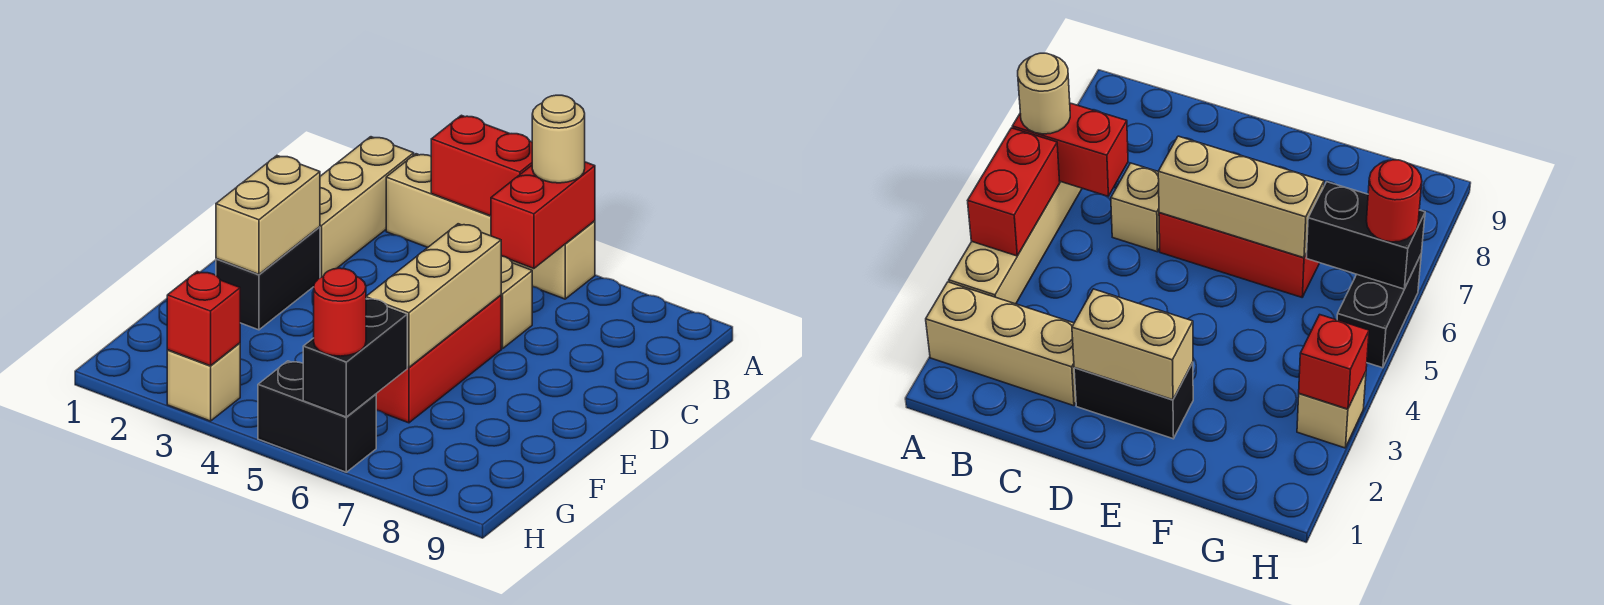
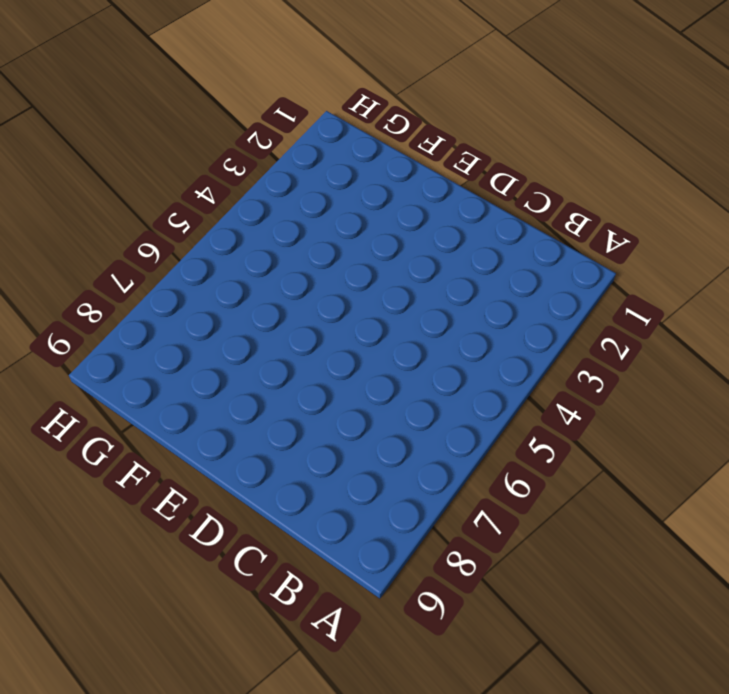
none -> tan 1x3 brick [320,137,414,278]
none -> tan 1x4 brick [386,154,595,299]
none -> tan 1x1 brick [501,256,532,349]

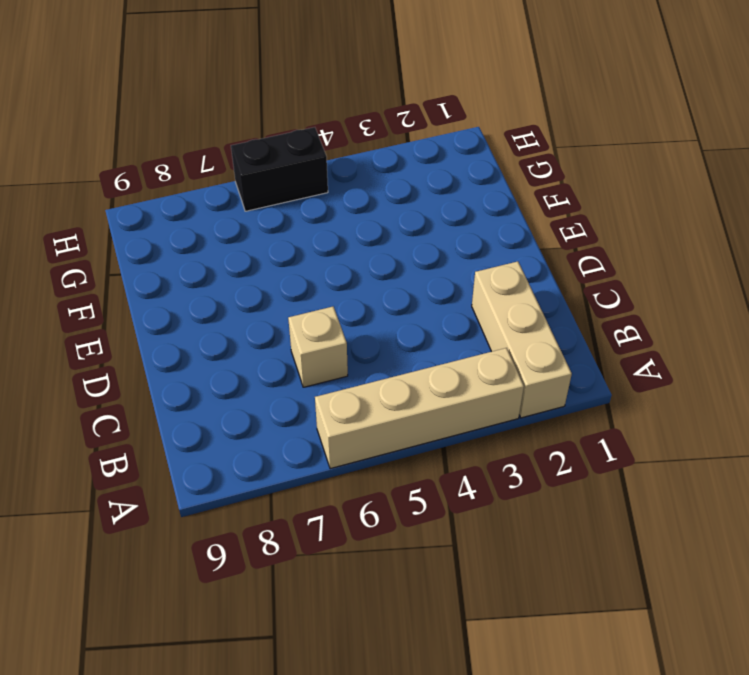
none -> black 1x2 brick [216,227,320,330]
none -> red 1x3 brick [376,295,501,423]
none -> tan 1x1 brick [167,343,240,421]

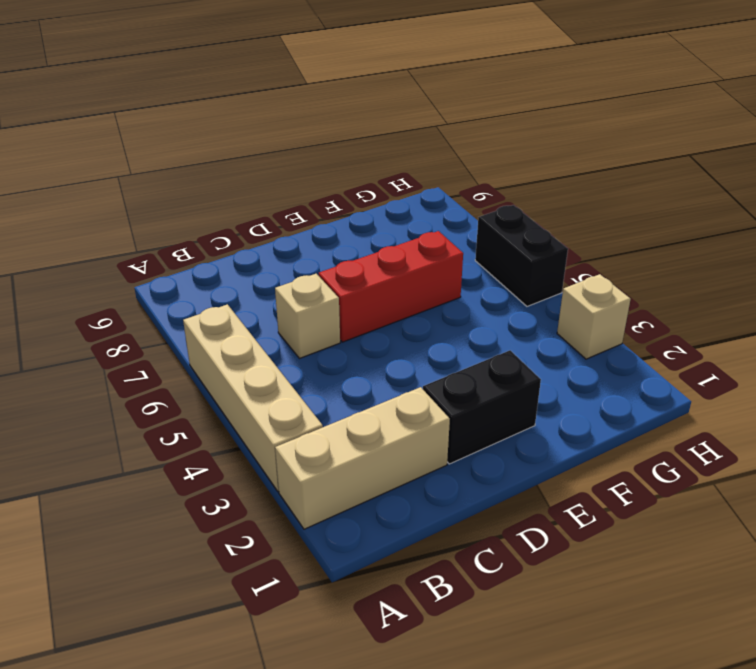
none -> red 1x2 brick [431,115,532,216]
none -> red 1x2 brick [491,162,595,269]
none -> tan 1x2 brick [216,156,320,274]

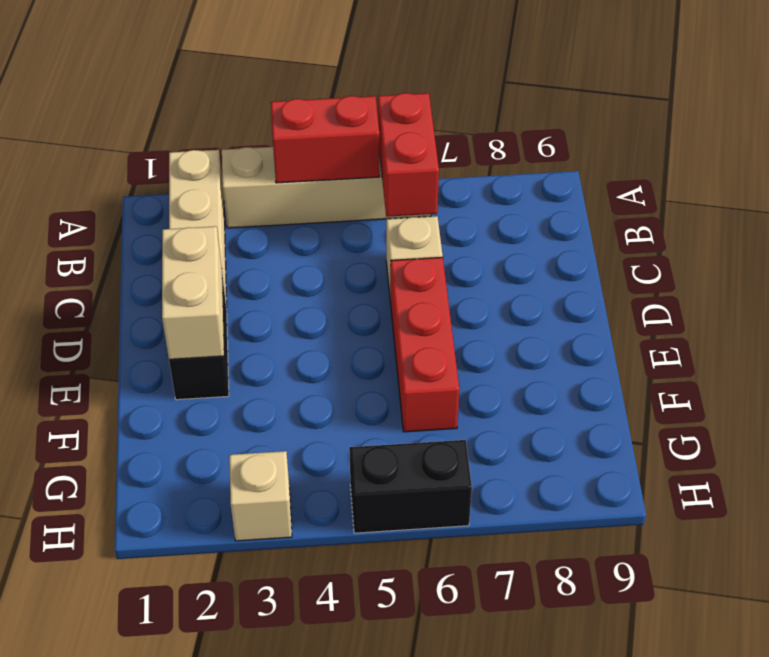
none -> tan 1x3 brick [366,224,501,367]
none -> black 1x2 brick [303,299,407,417]
none -> red 1x1 brick [167,271,240,366]

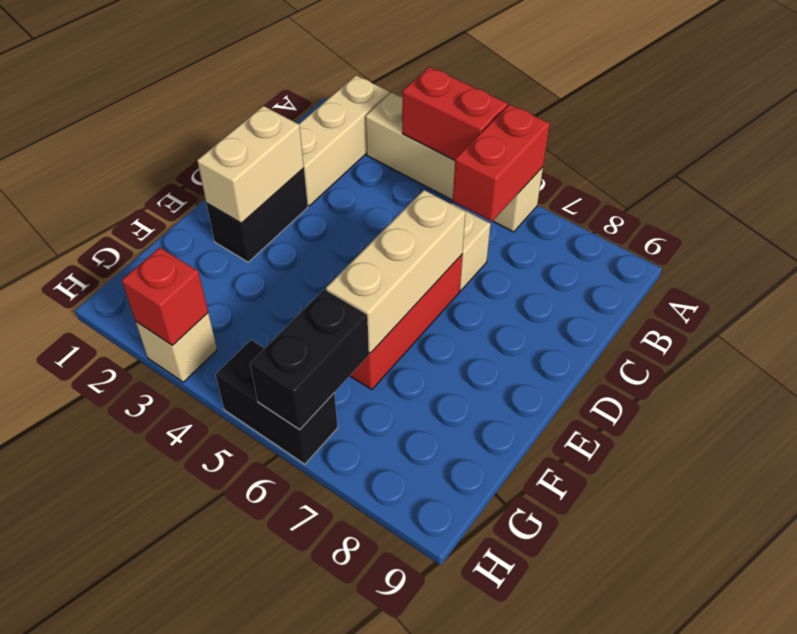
none -> tan 1x1 round brick [532,95,585,183]
none -> red 1x1 round brick [314,268,366,356]

